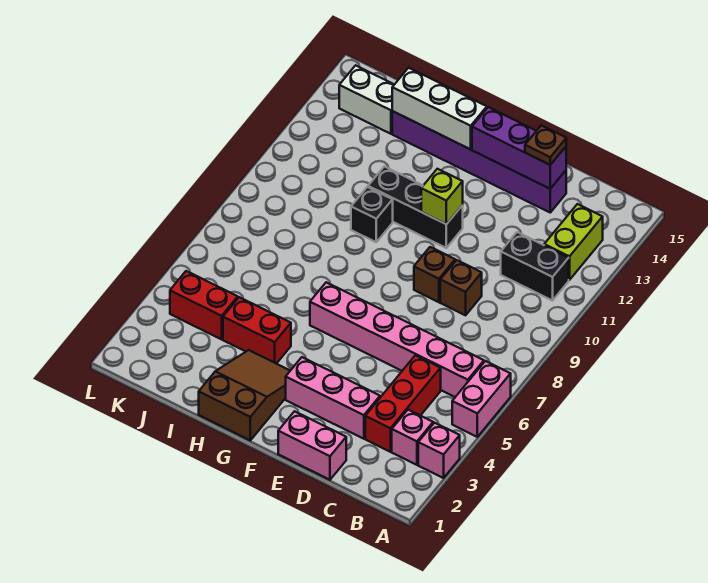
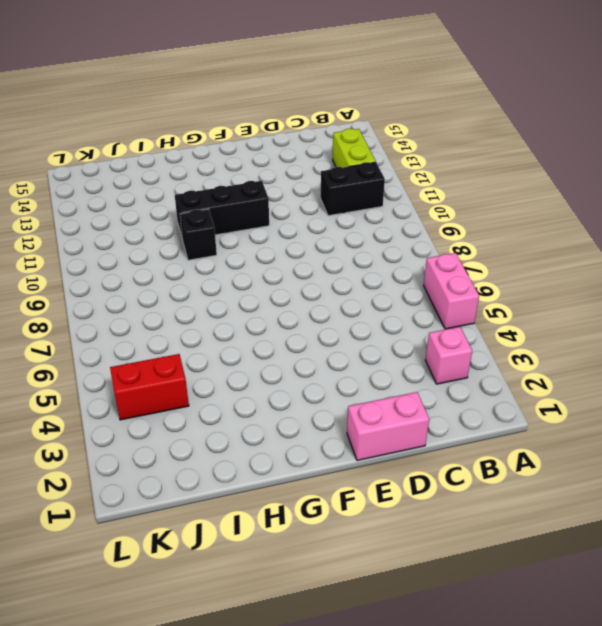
none -> pink 1x1 brick [418,423,460,478]
none -> pink 1x6 brick [310,282,484,397]
none -> red 1x3 brick [365,355,441,452]

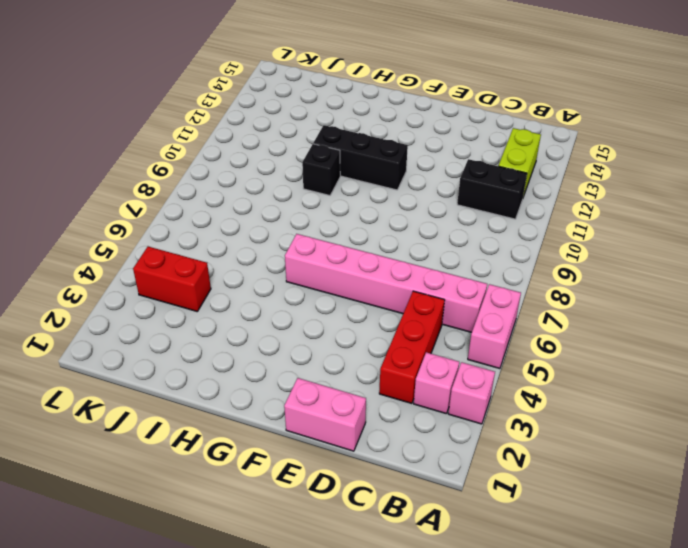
none -> pink 1x3 brick [286,357,380,439]
none -> brown 1x1 brick [440,260,482,315]
none -> purple 1x6 brick [392,111,566,212]

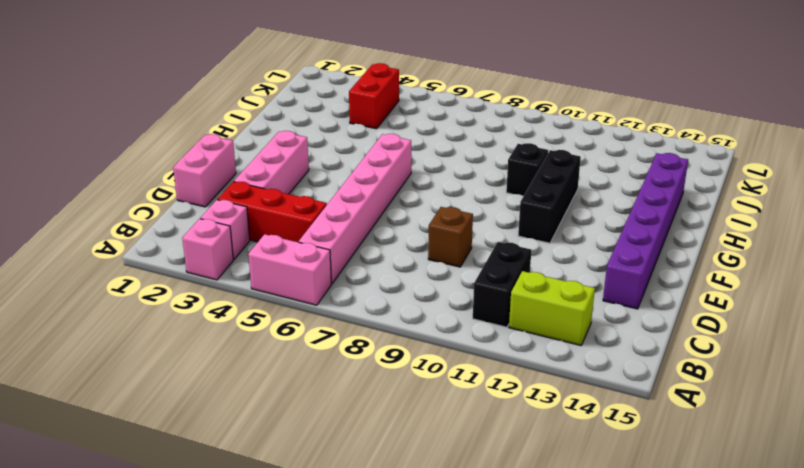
none -> brown 1x1 brick [414,247,455,302]
none -> brown 2x3 slope [199,350,290,440]
none -> red 1x2 brick [223,297,291,364]

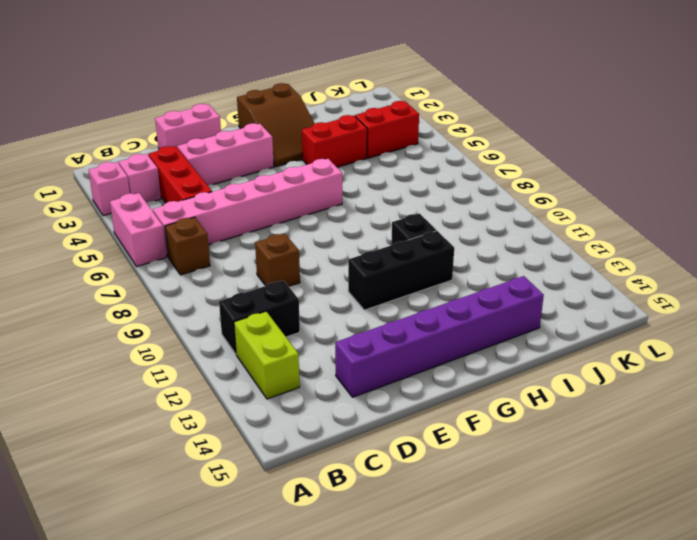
brown 1x1 brick [165,217,210,275] -> brown 1x1 brick moved to [414,247,455,302]
none -> white 1x2 brick [339,65,394,134]
none -> purple 1x3 brick [472,107,566,189]
none -> lime 1x1 brick [421,169,463,224]

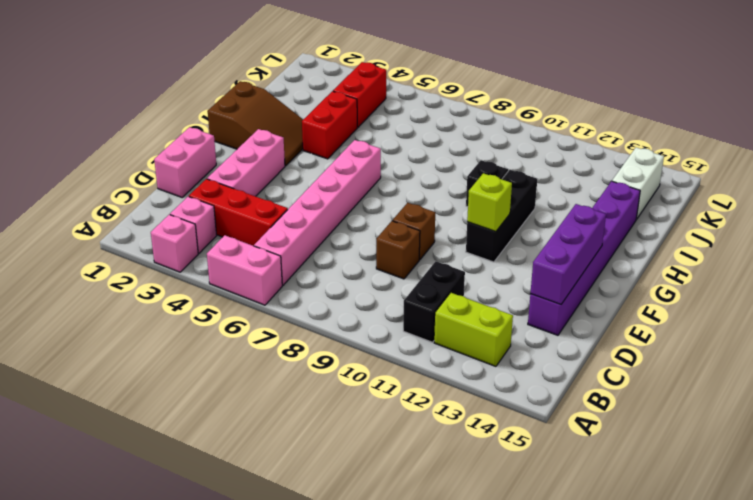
none -> white 1x3 brick [392,68,487,149]
none -> brown 1x1 plate [525,125,566,165]

